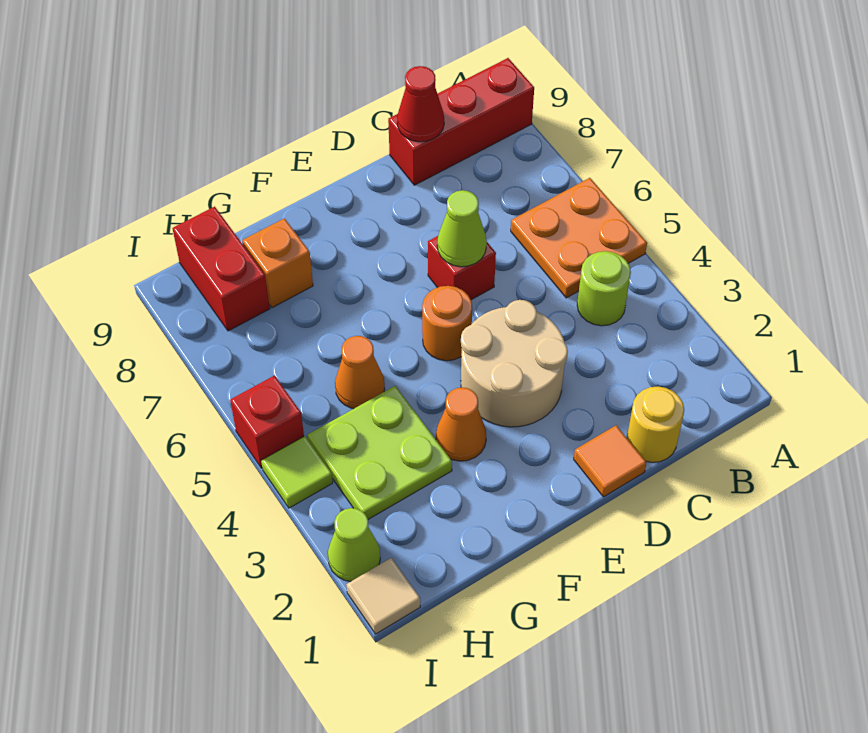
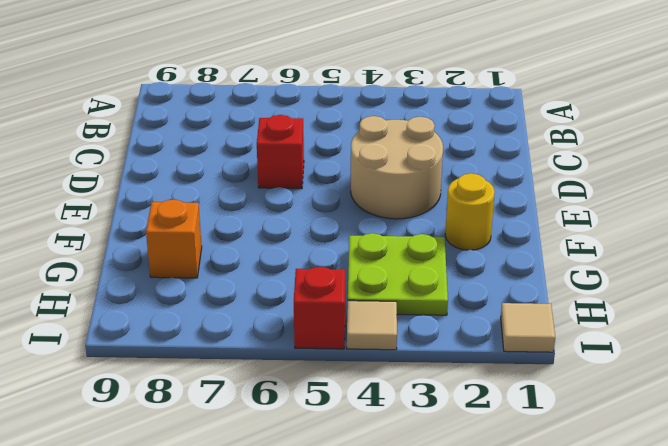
yellow 1x1 round brick [445,173,495,250] -> yellow 1x1 round brick moved to [627,386,684,462]
tan 1x1 tile [347,301,397,350] -> lime 1x1 tile [261,436,333,508]
none -> orange 2x2 plate [511,178,647,298]
none -> red 1x3 brick [388,58,534,185]
none -> lime 1x1 round brick [577,251,631,326]

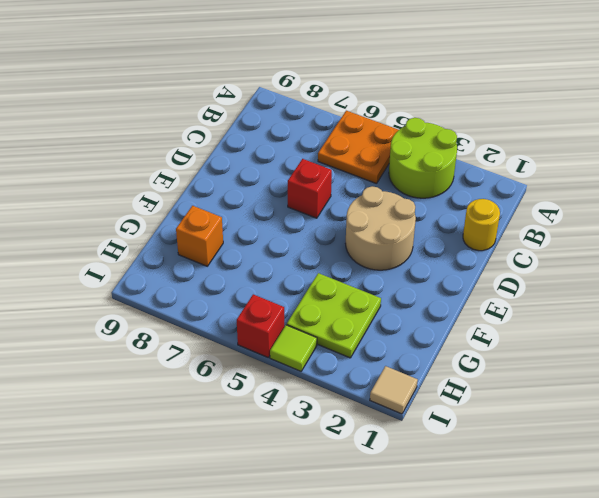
lime 2x2 round brick [389,118,457,198] -> lime 1x1 round brick [577,251,631,326]
none -> red 1x3 brick [388,58,534,185]
none -> orange 1x1 tile [574,425,647,497]
none -> orange 1x1 round brick [422,286,472,361]

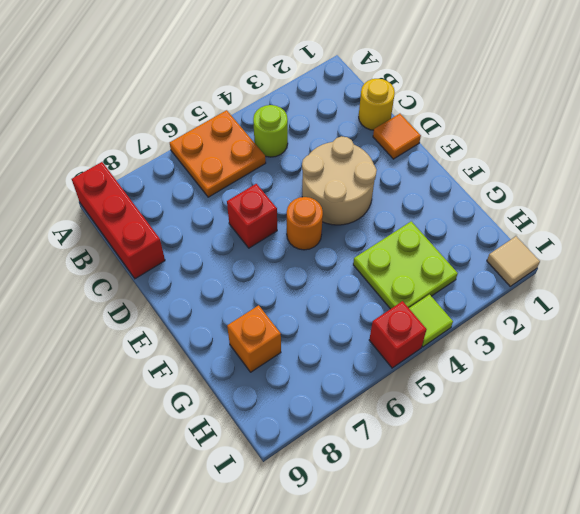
none -> orange 1x1 cone [436,387,486,461]
none -> orange 1x1 cone [335,336,385,409]
none -> red 1x2 brick [173,207,270,331]

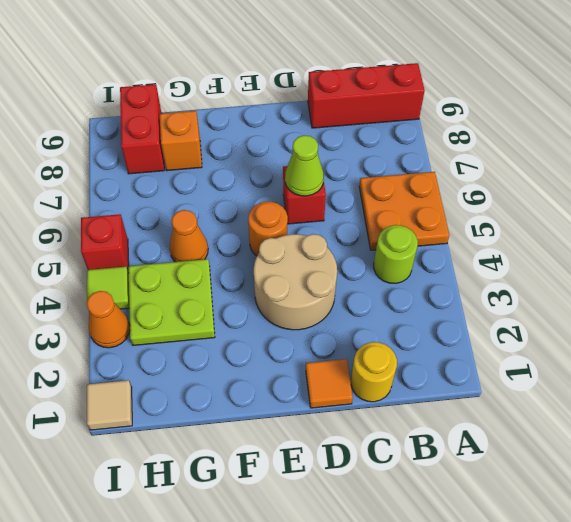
orange 1x1 cone [87,291,130,348] -> orange 1x1 cone moved to [436,387,486,461]
none -> lime 1x1 cone [328,508,380,582]
none -> red 1x1 cone [397,66,444,142]

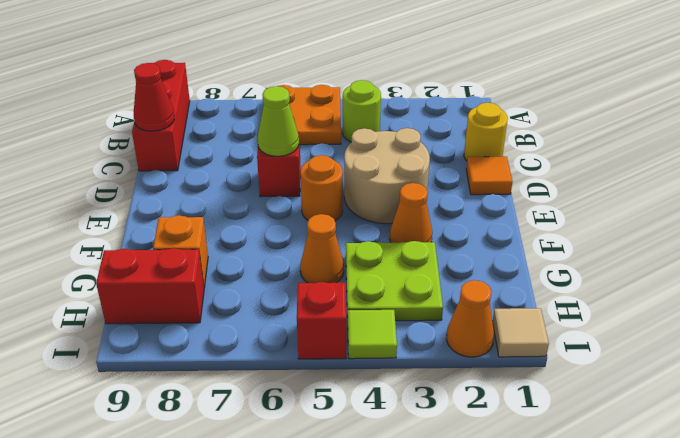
orange 1x1 cone [446,280,494,357] -> lime 1x1 cone [328,508,380,582]

